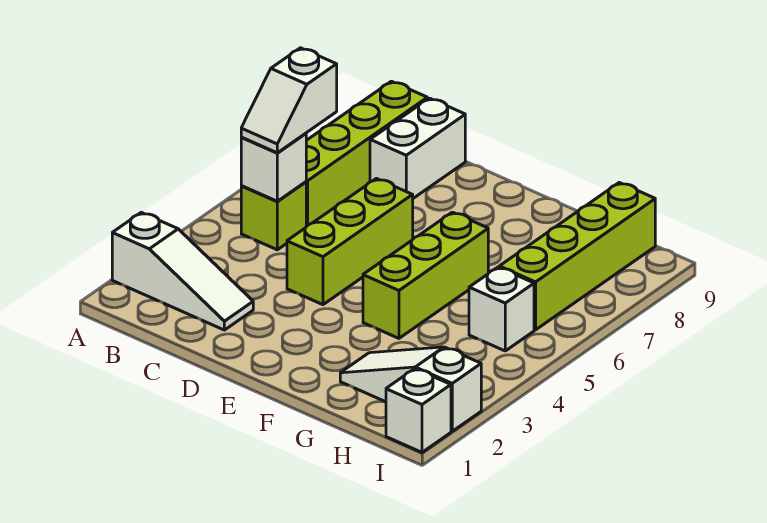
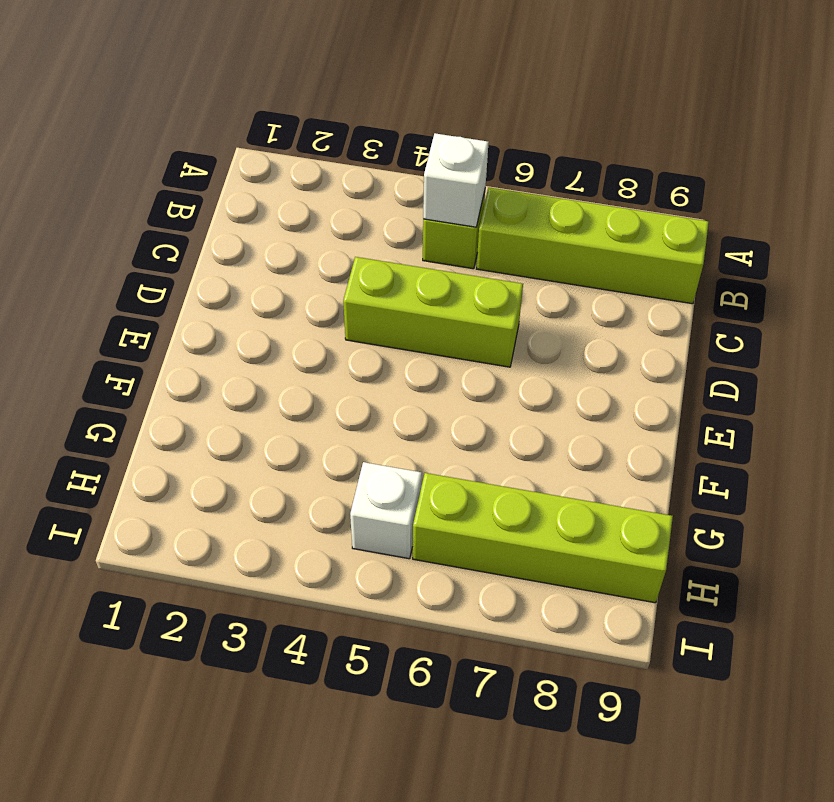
none -> white 1x3 slope [112,213,253,330]
none -> white 1x2 brick [370,98,465,198]
none -> lime 1x3 brick [363,212,488,338]

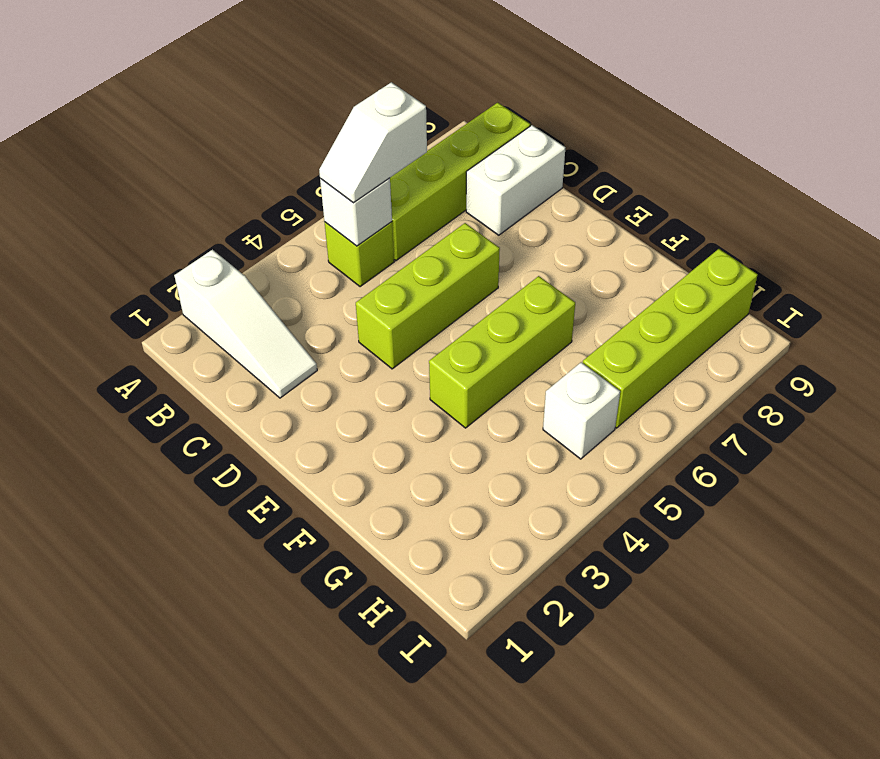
none -> white 1x3 slope [340,347,481,431]
none -> white 1x1 brick [386,369,451,452]

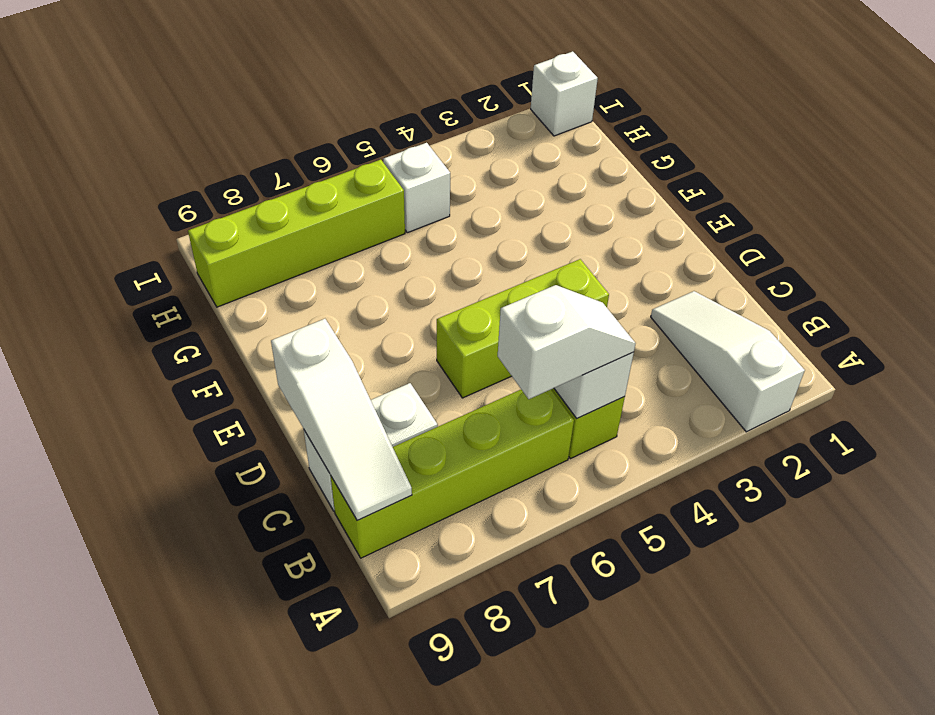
white 1x3 slope [271,319,412,520] -> white 1x3 slope moved to [340,347,481,431]
none -> lime 1x3 brick [363,212,488,338]

